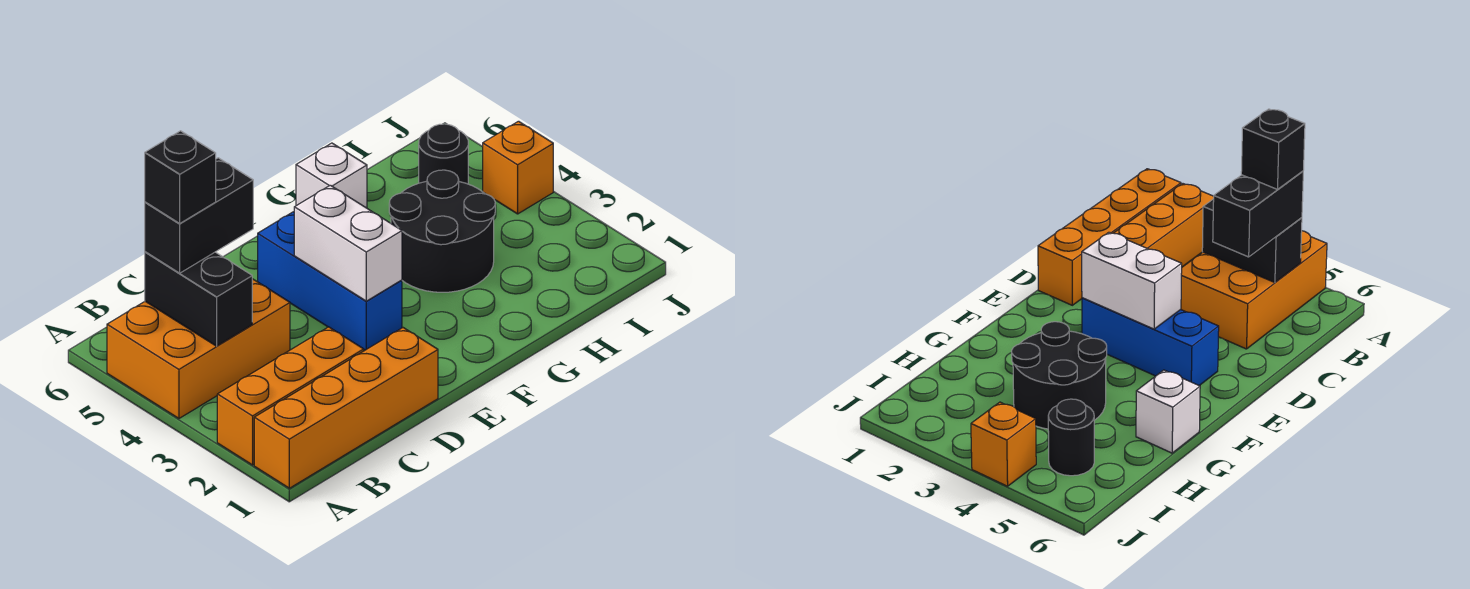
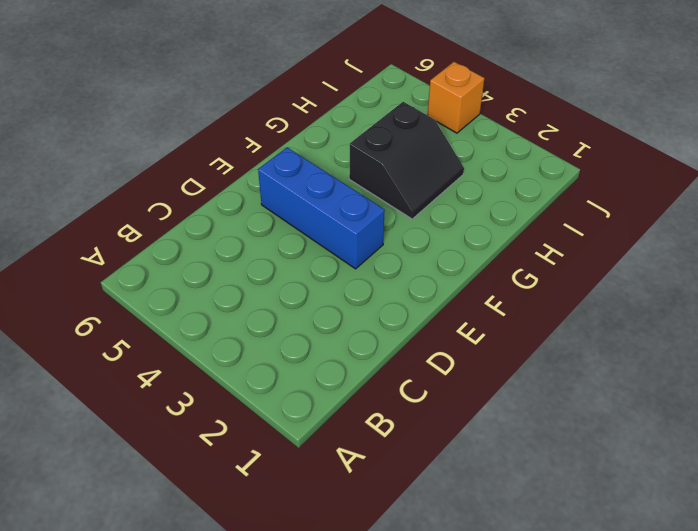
black 2x2 slope [349,102,464,219] -> black 2x2 round brick [389,170,495,292]
none -> orange 1x4 brick [254,328,438,488]
none -> orange 1x3 brick [217,327,364,465]
none -> orange 2x3 brick [107,279,290,419]

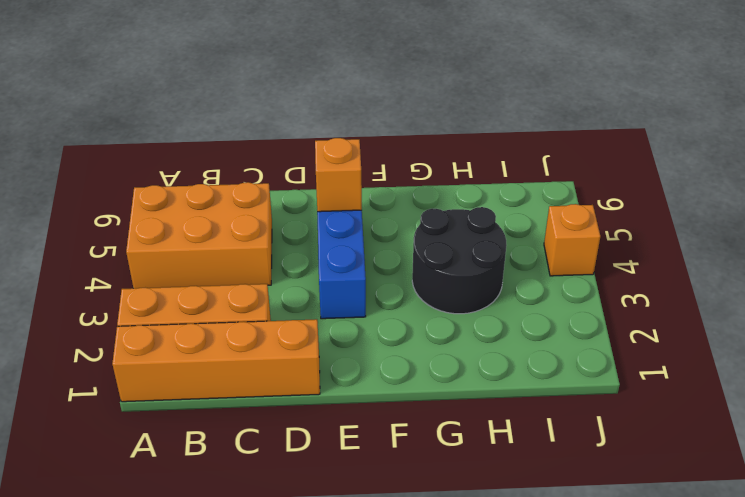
orange 1x1 brick [315,138,362,212] -> none
none -> white 1x1 brick [296,143,367,208]
none -> black 1x1 round brick [419,124,468,184]
none -> black 1x2 brick [145,252,252,346]

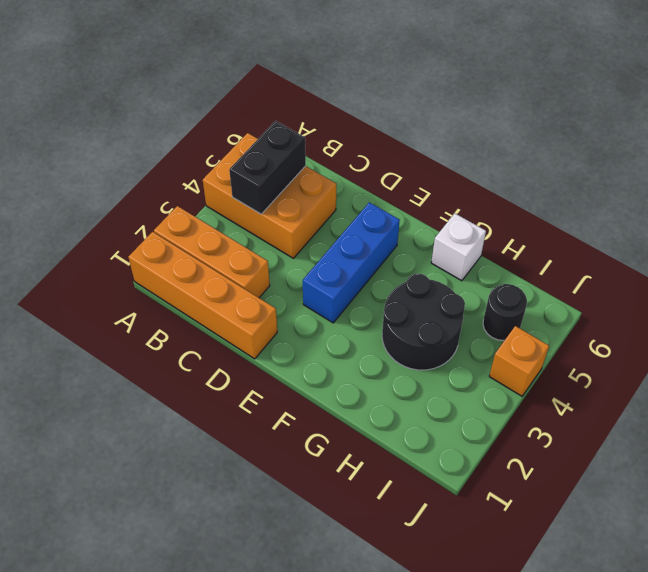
none -> white 1x2 brick [294,185,402,301]
none -> black 1x2 brick [145,158,253,273]
none -> black 1x1 brick [145,131,216,223]

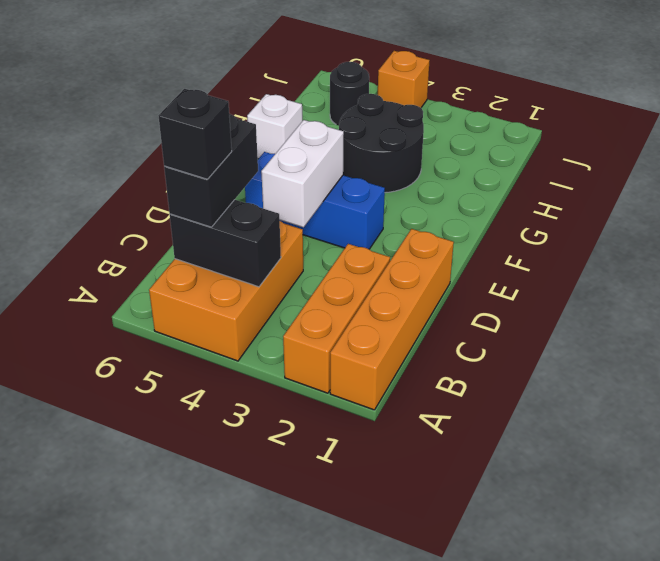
white 1x2 brick [261,120,344,227] -> white 1x2 brick turned to [294,185,402,301]

